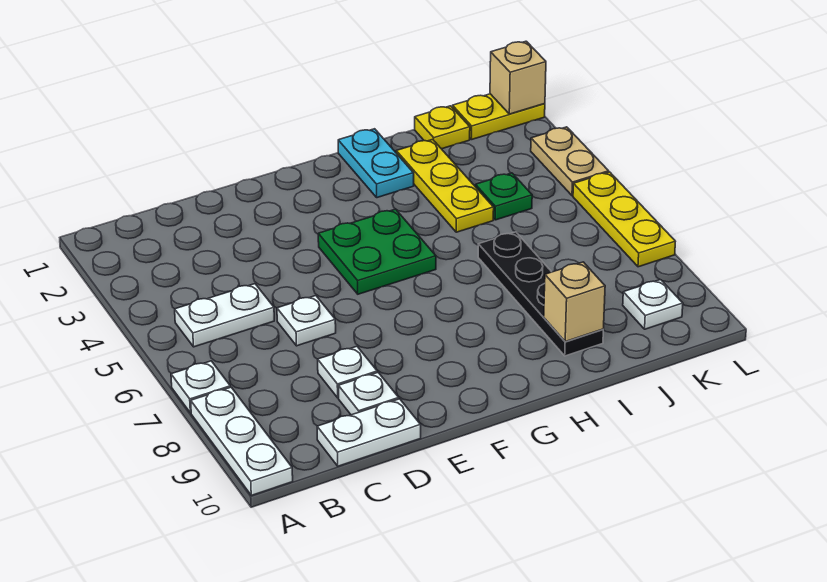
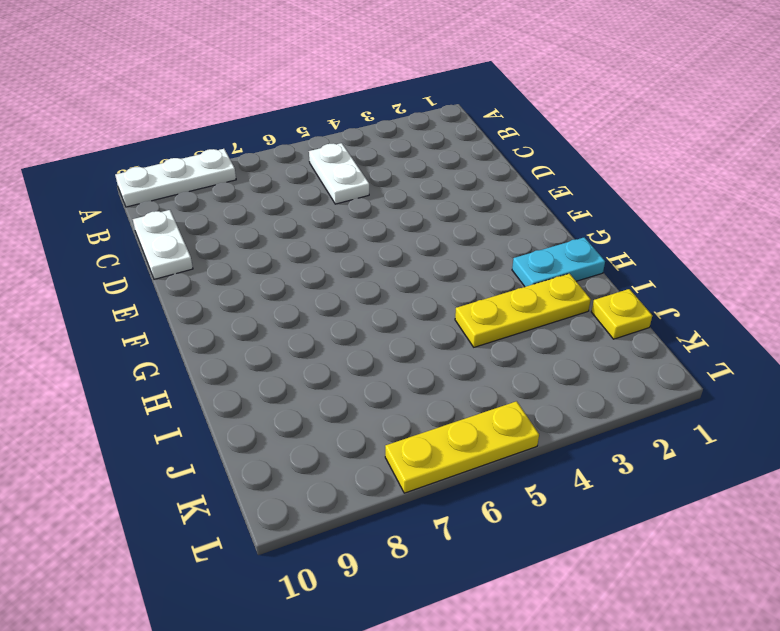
none -> white 1x1 plate [171,361,230,413]
none -> white 1x1 plate [277,296,336,346]
none -> white 1x1 plate [318,346,377,398]

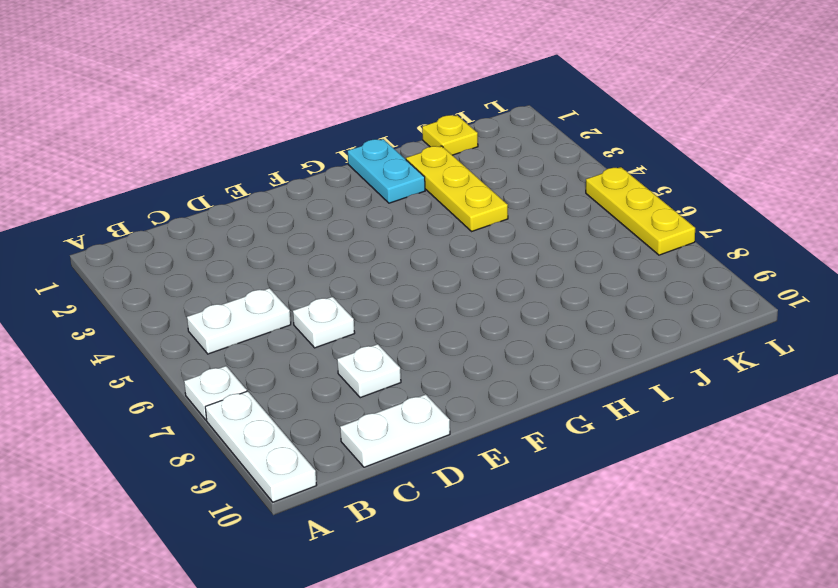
none -> white 1x1 plate [338,372,399,415]
none -> green 2x2 plate [318,209,436,294]
none -> black 1x4 plate [478,232,603,356]

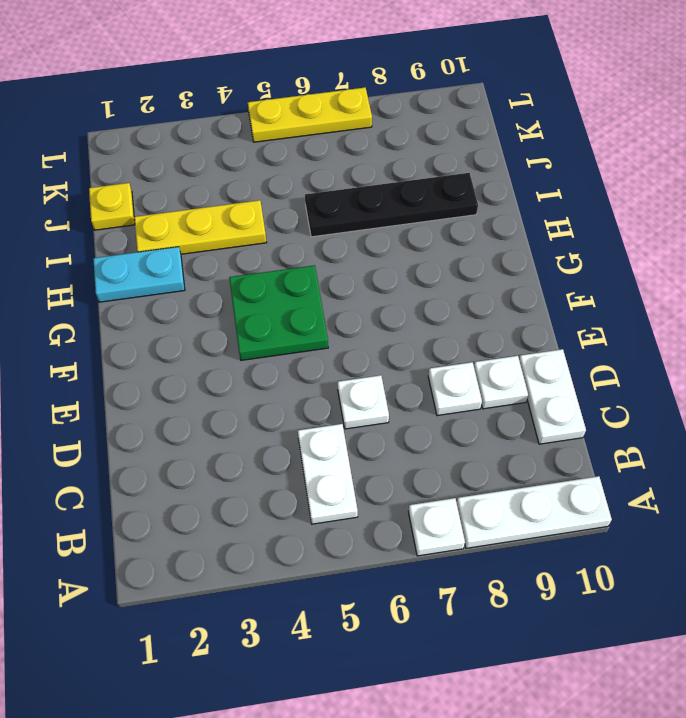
none -> green 1x1 plate [475,173,532,220]
none -> yellow 1x2 plate [452,94,545,139]
none -> white 1x1 plate [623,280,683,329]

